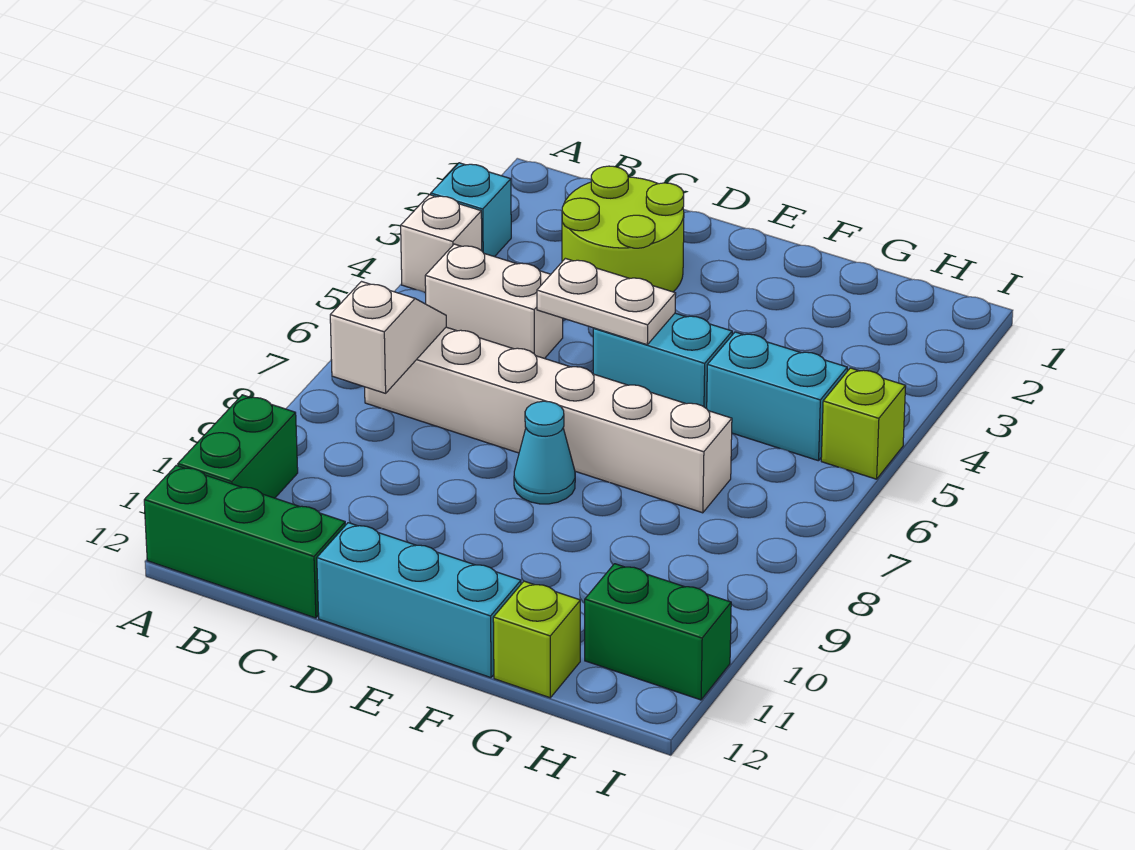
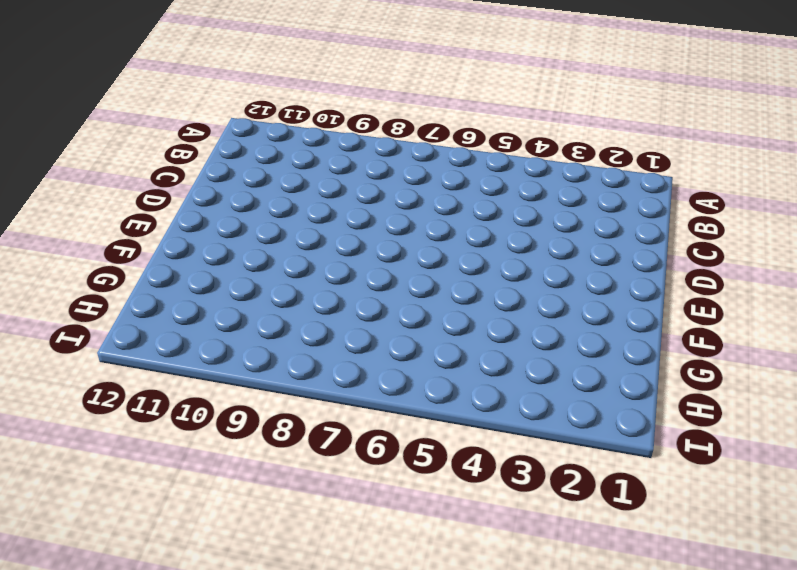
none -> cyan 1x1 brick [431,163,511,257]
none -> white 1x1 brick [401,195,482,293]
none -> green 1x2 brick [178,395,298,498]

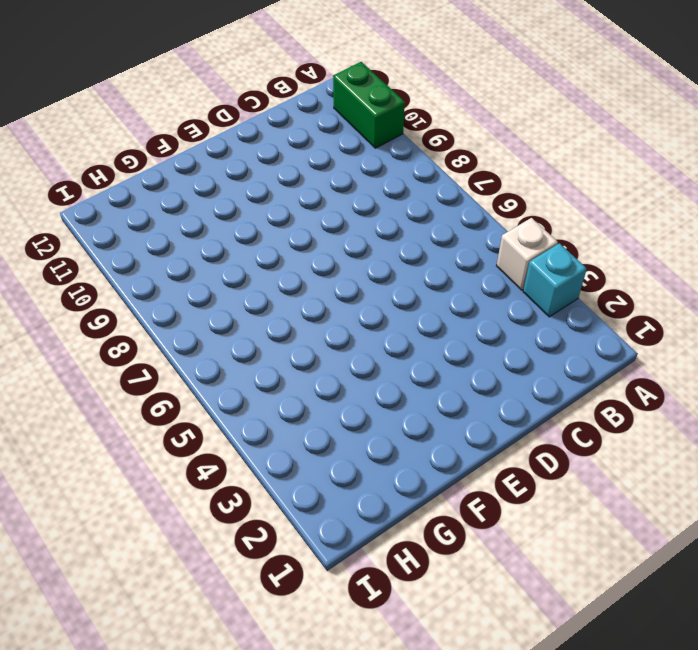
none -> green 1x3 brick [144,465,345,618]
none -> white 1x2 brick [425,244,563,359]
none -> white 1x6 brick [365,327,732,513]

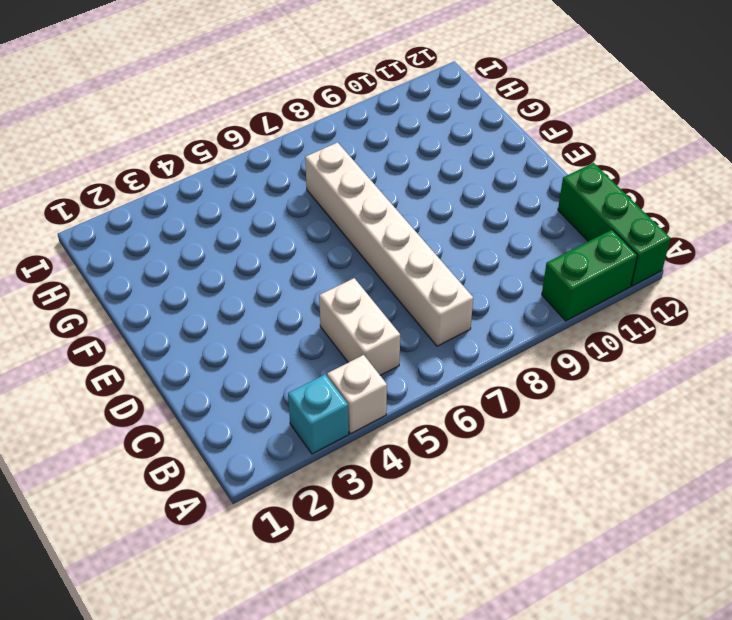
none -> lime 2x2 round brick [562,166,684,292]
none -> cyan 1x3 brick [317,523,521,678]
none -> cyan 1x2 brick [593,313,732,409]

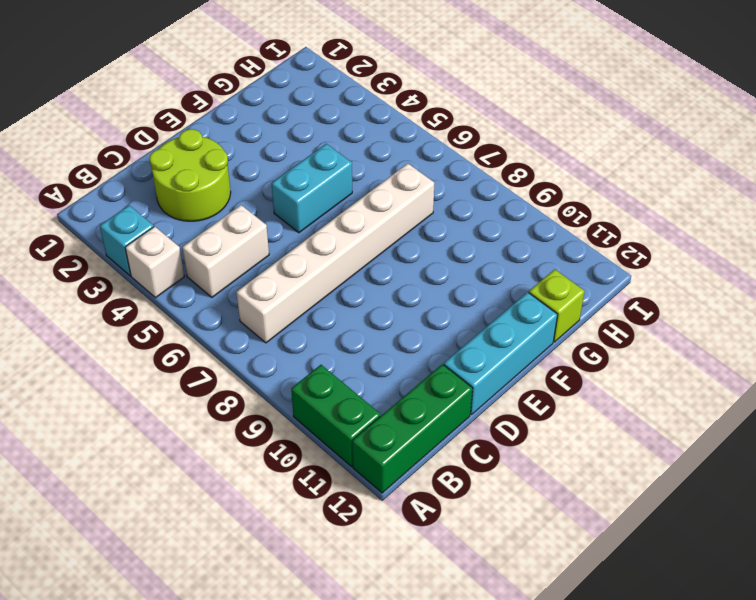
none -> cyan 1x1 cone [514,401,575,504]
none -> cyan 1x2 brick [707,332,847,461]
none -> green 1x2 brick [585,564,731,700]

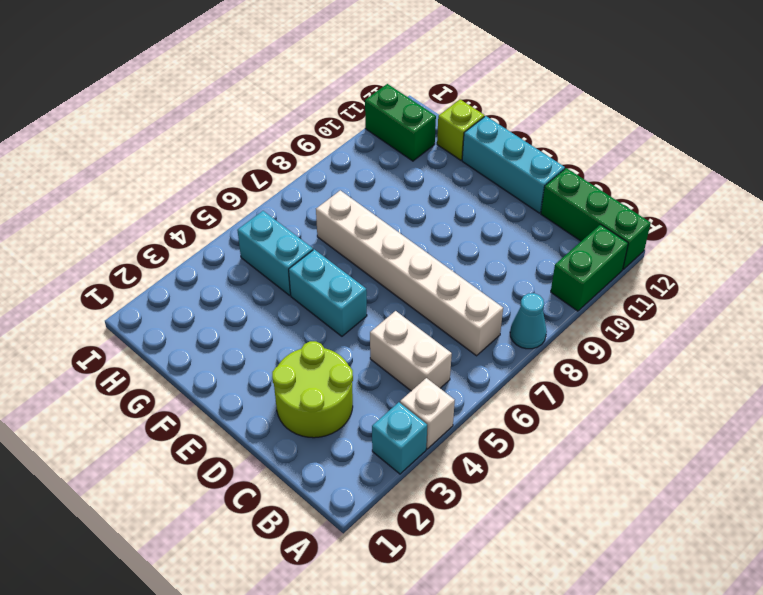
cyan 1x1 cone [510,293,547,349] -> cyan 1x1 cone moved to [514,401,575,504]
none -> lime 1x1 brick [821,368,906,479]
none -> white 1x2 slope [330,282,446,393]
none -> white 1x2 plate [537,258,676,345]

